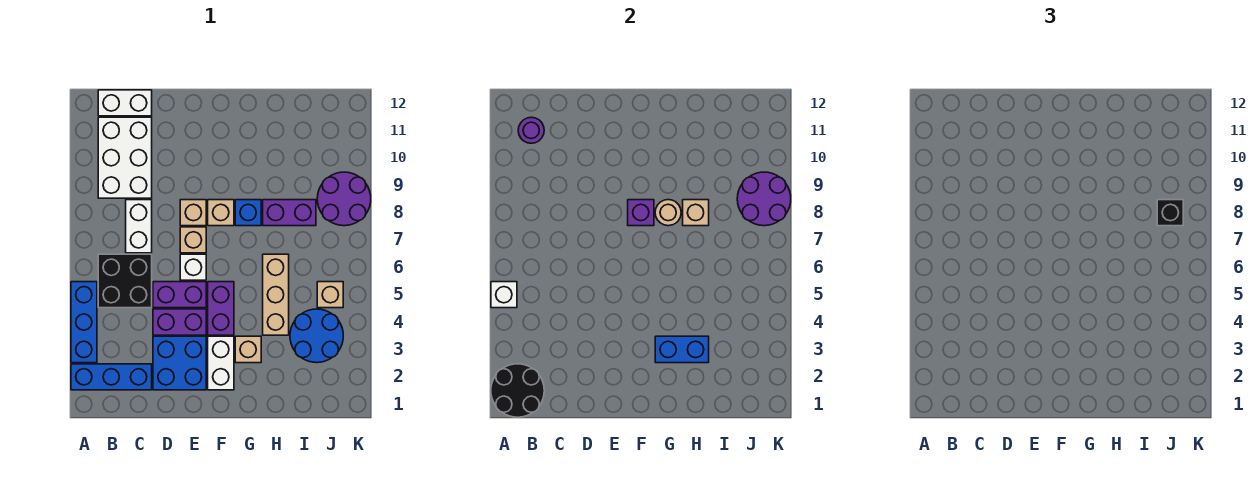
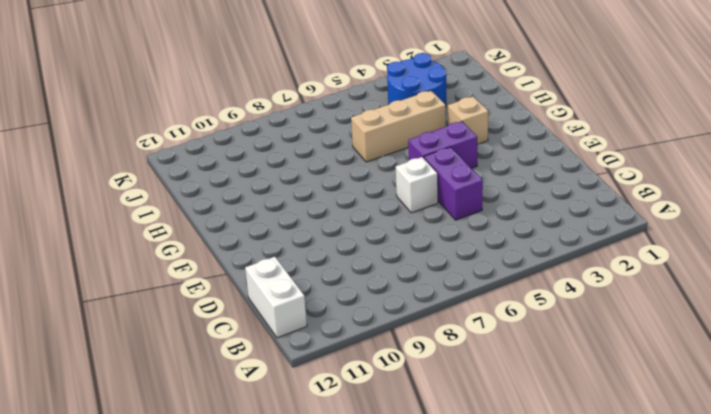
none -> blue 1x3 brick [71,364,152,390]
none -> blue 1x3 brick [71,282,97,363]
none -> black 2x2 brick [98,254,152,308]
none -> white 2x3 brick [98,117,152,198]

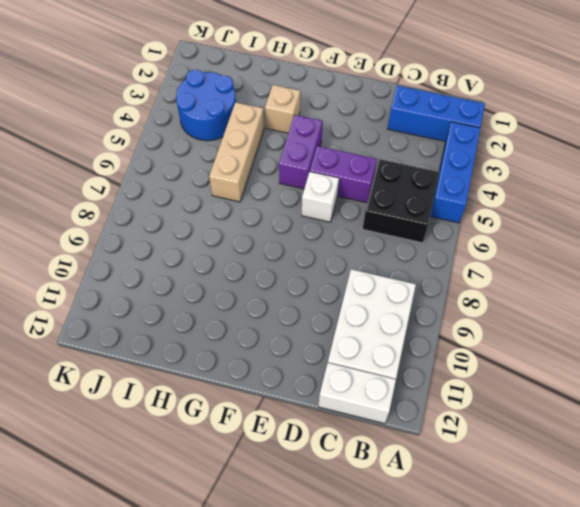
none -> white 1x2 brick [126,200,152,253]
none -> blue 2x2 brick [153,336,206,390]
none -> purple 1x2 brick [153,309,206,335]
none -> tan 1x1 brick [180,227,206,253]

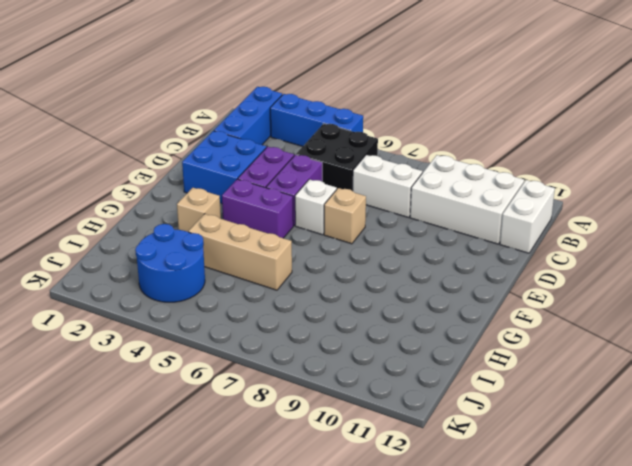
none -> tan 1x1 brick [180,200,206,226]
none -> white 1x2 brick [208,336,234,390]
none -> tan 1x1 brick [208,200,234,226]
none -> blue 1x1 brick [235,200,261,226]

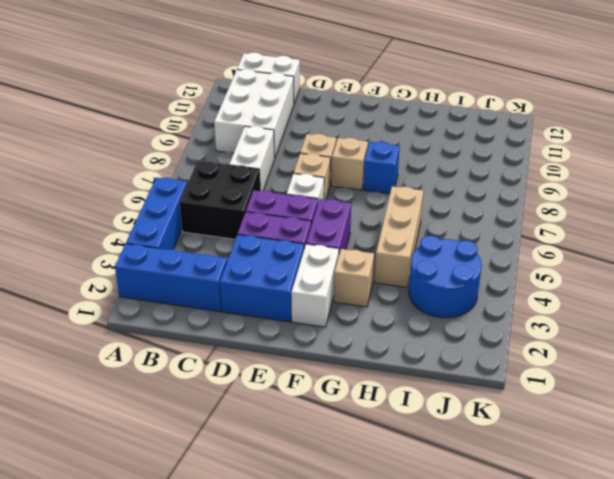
none -> purple 1x2 brick [263,200,316,226]
none -> tan 1x1 brick [317,282,343,308]
none -> purple 2x2 round brick [317,172,371,226]
none -> black 2x2 round brick [491,364,544,417]

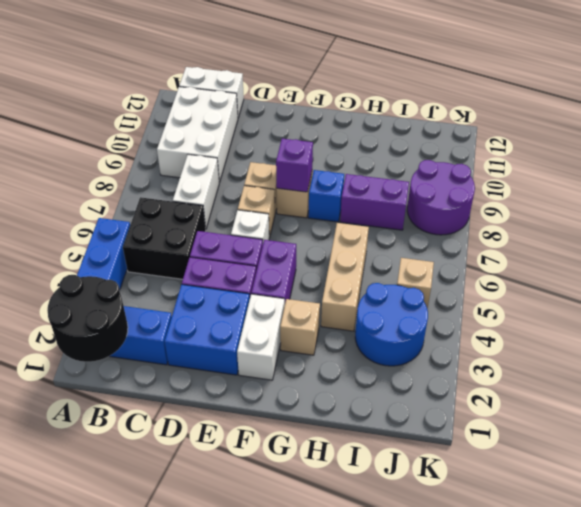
none -> white 1x1 brick [491,282,517,308]
none -> purple 1x1 round brick [518,117,544,143]
none -> blue 1x2 brick [655,336,709,363]
none -> tan 1x1 round brick [655,200,681,226]

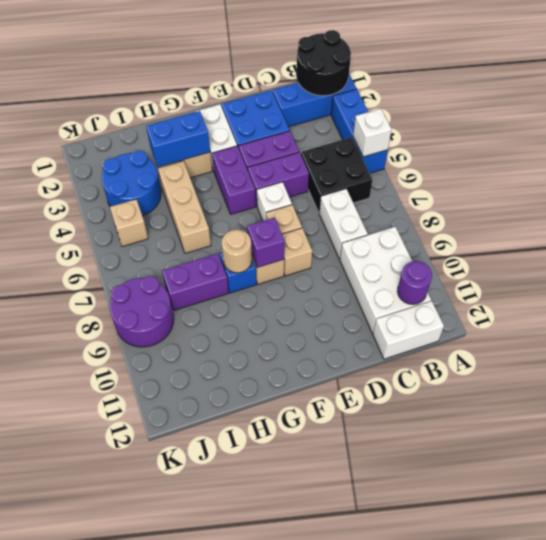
none -> tan 1x1 brick [683,200,709,226]
none -> purple 2x2 round brick [737,172,791,226]
none -> black 1x1 brick [1157,200,1183,226]

